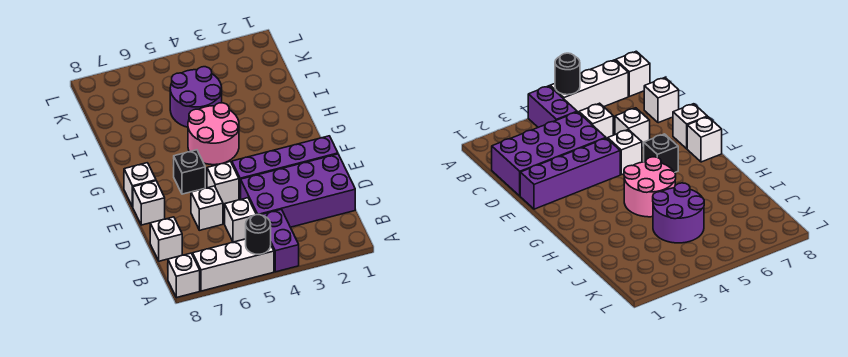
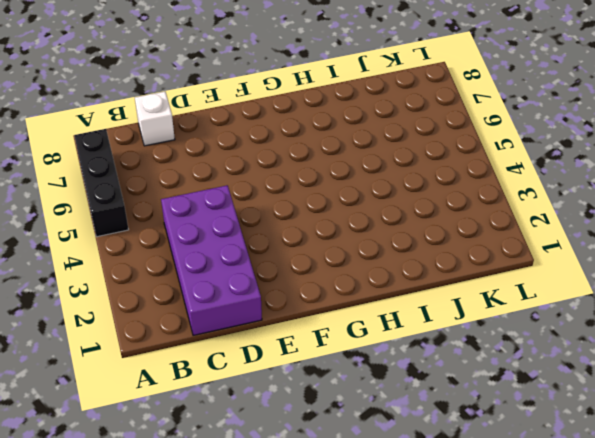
black 1x3 brick [74,129,129,237] -> white 1x3 brick [193,239,274,291]
none -> purple 1x2 brick [262,209,299,272]
none -> white 1x1 brick [168,253,200,298]
none -> white 1x1 brick [225,198,256,242]

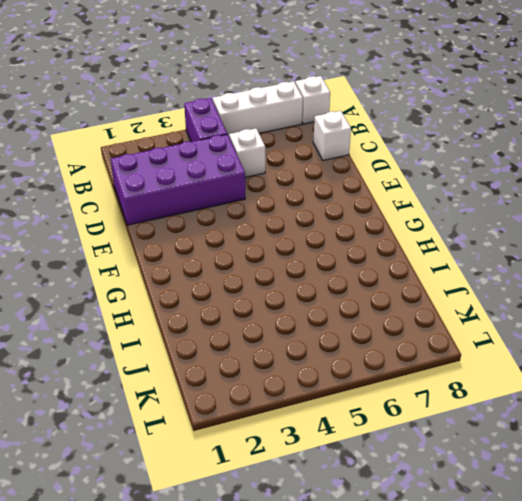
none -> white 1x1 brick [191,186,223,230]
none -> purple 1x4 brick [232,136,338,199]
none -> white 1x1 brick [207,162,239,204]

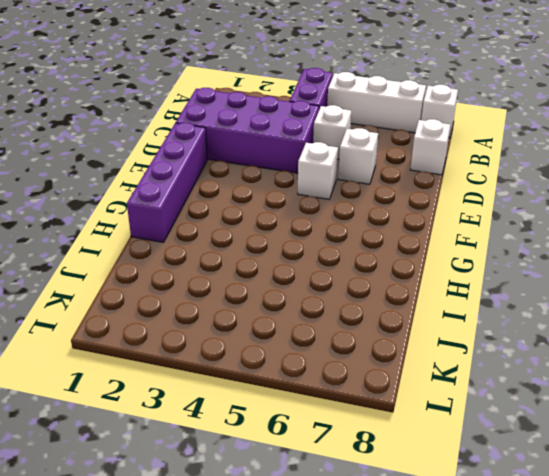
purple 1x4 brick [127,123,207,242] -> purple 1x4 brick turned to [232,136,338,199]
none -> white 1x1 brick [133,181,165,225]
none -> black 1x1 brick [174,150,205,194]
none -> white 1x1 brick [124,163,156,207]

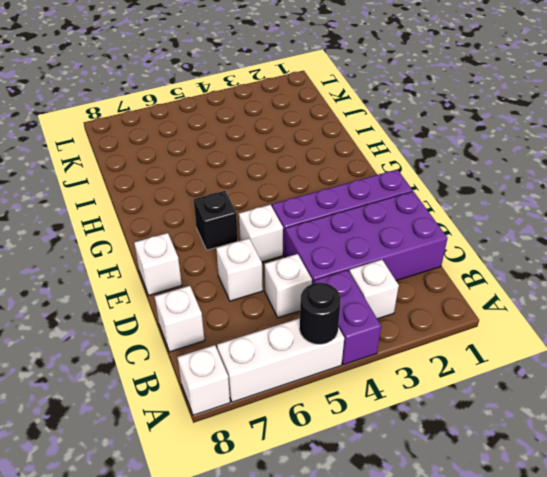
white 1x1 brick [349,260,399,319] -> white 1x1 brick moved to [124,163,156,207]
none -> pink 2x2 round brick [188,103,239,165]
none -> purple 2x2 round brick [170,67,222,127]

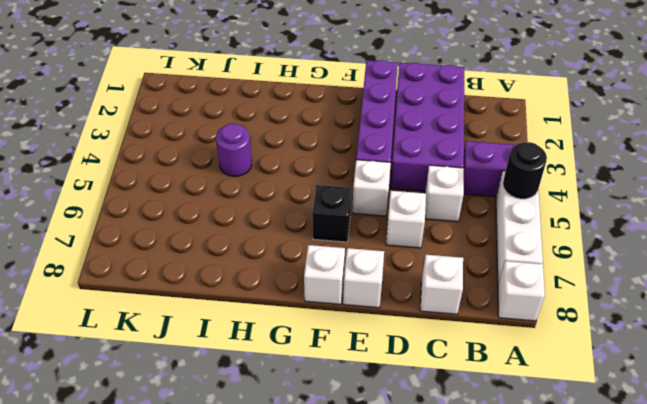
purple 1x1 round brick [216,123,252,176] -> purple 2x2 round brick [170,67,222,127]
none -> pink 2x2 round brick [188,103,239,165]

